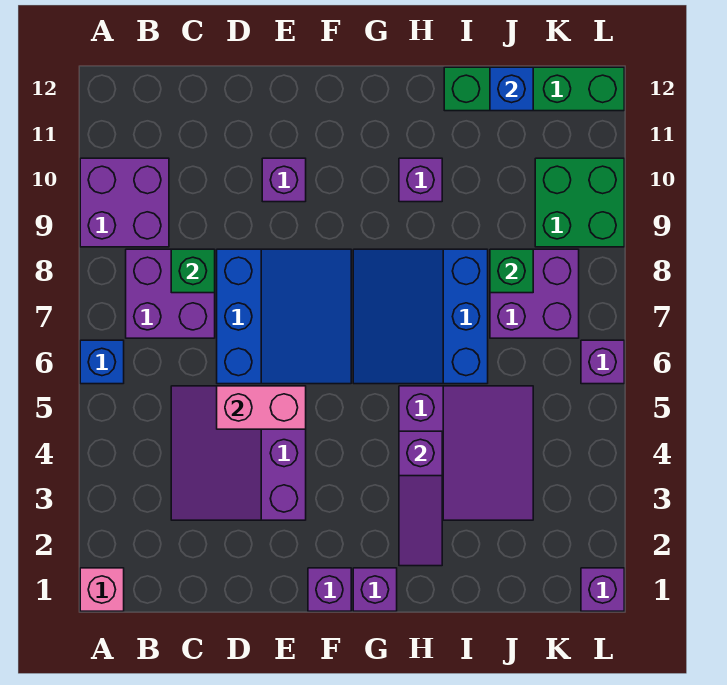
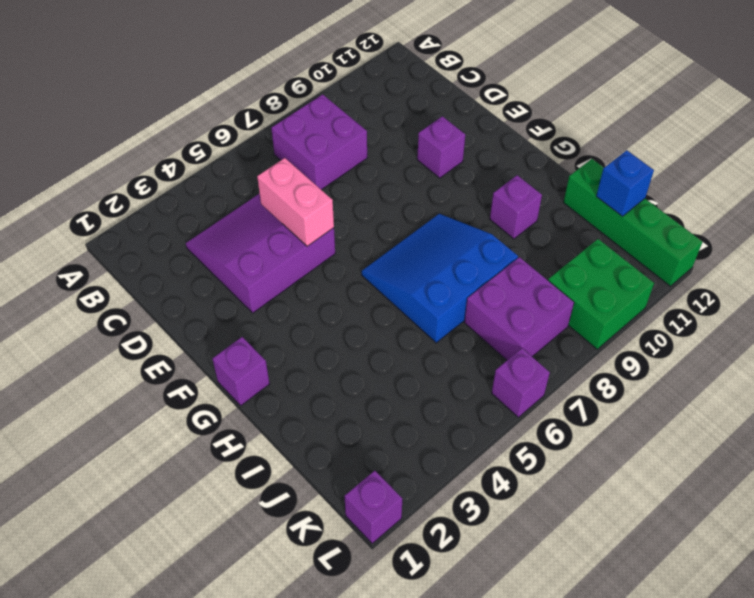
none -> pink 1x1 brick [80,568,124,611]
none -> blue 1x1 brick [80,340,124,384]
none -> purple 2x2 brick [80,158,169,247]

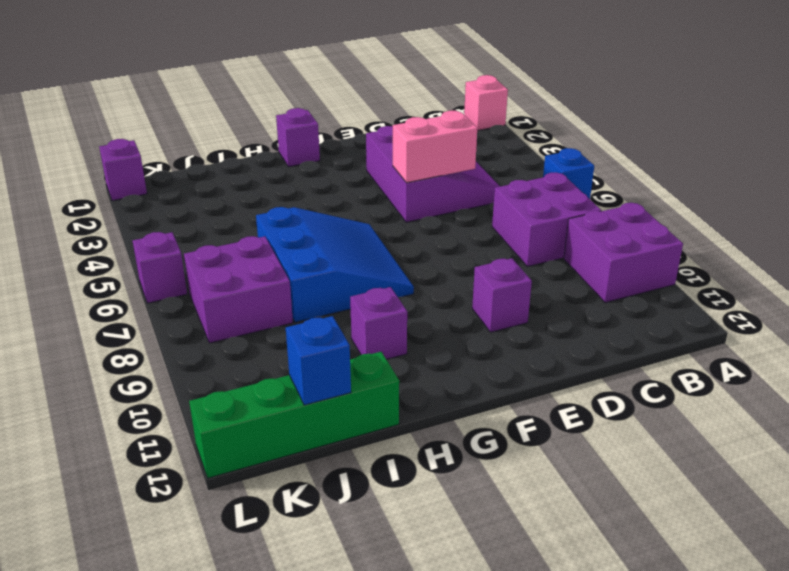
none -> blue 3x3 slope [217,249,351,384]
none -> purple 1x1 brick [308,568,351,611]
none -> purple 3x3 slope [399,386,533,520]

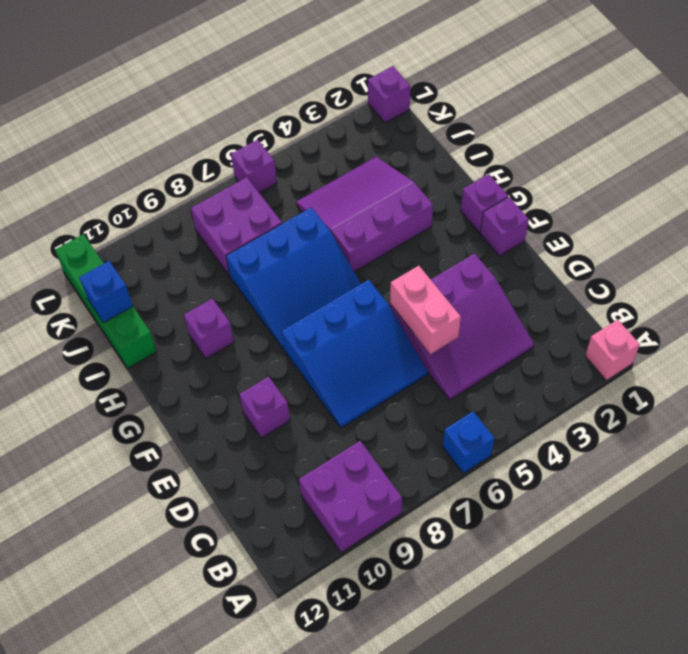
blue 3x3 slope [282,280,428,428] -> blue 3x3 slope turned to [217,249,351,384]
none -> purple 2x2 brick [126,249,215,338]
none -> green 2x2 brick [535,158,624,247]
none -> green 1x1 brick [171,249,215,293]

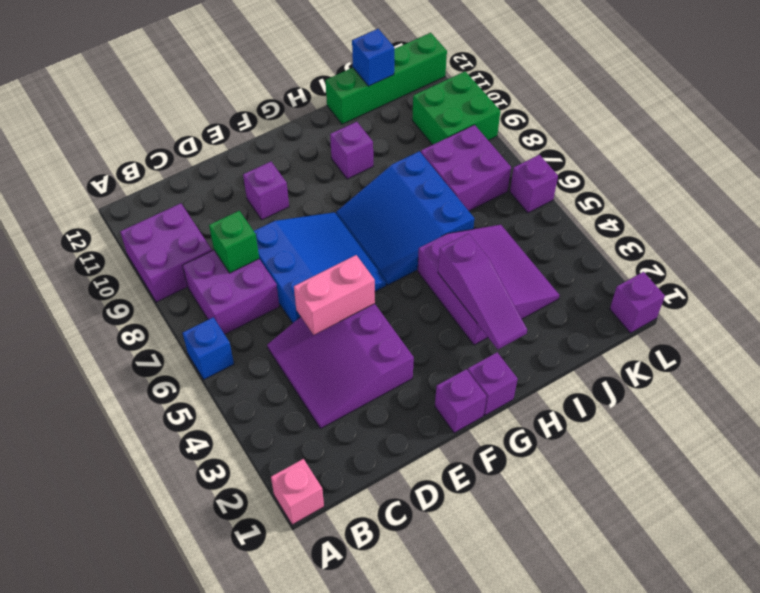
none -> green 1x1 brick [490,249,533,293]

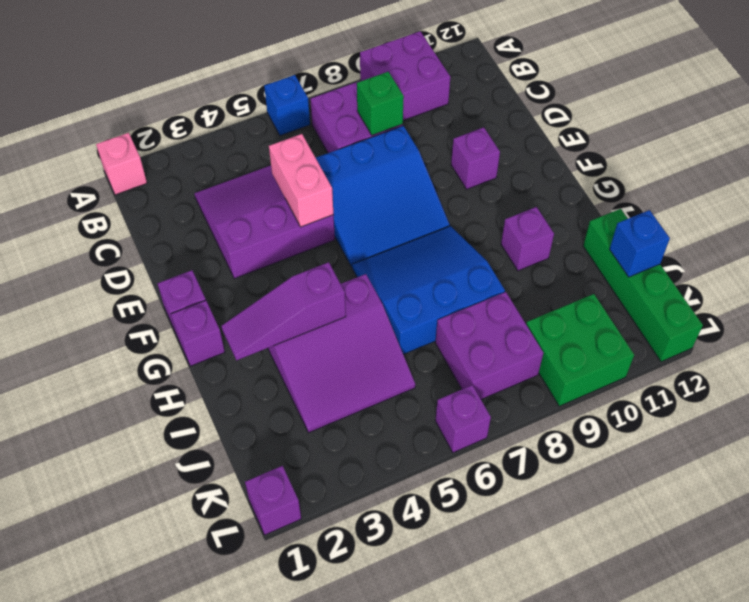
none -> green 1x1 brick [490,249,533,293]

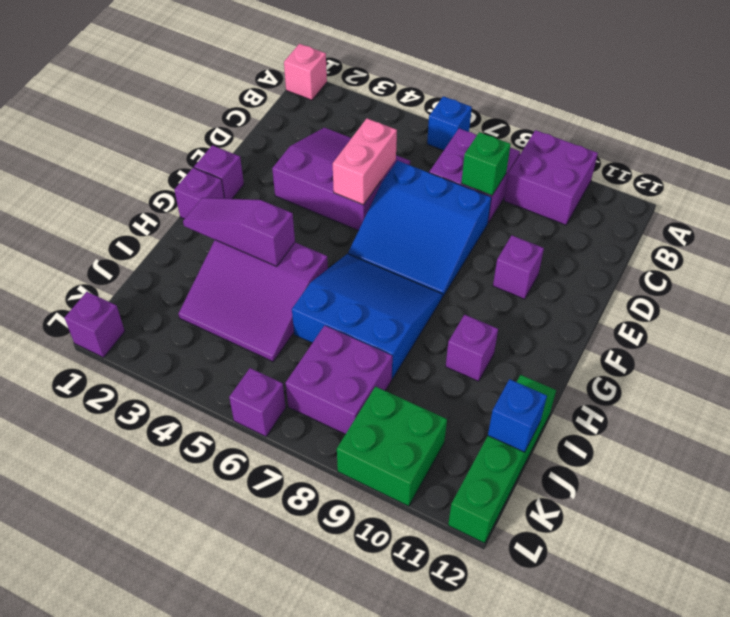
none -> green 1x1 brick [490,249,533,293]

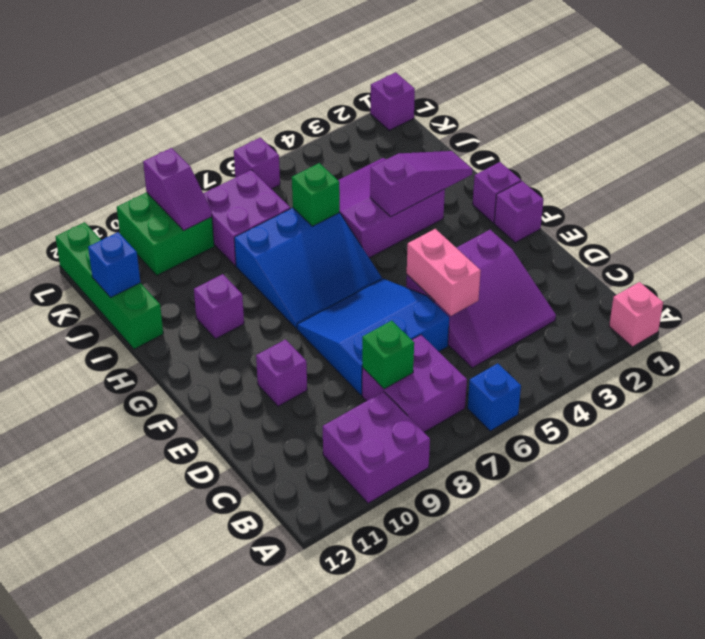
green 1x1 brick [292,163,340,226] -> green 1x1 brick moved to [490,249,533,293]
purple 1x2 slope [143,148,212,230] -> none

